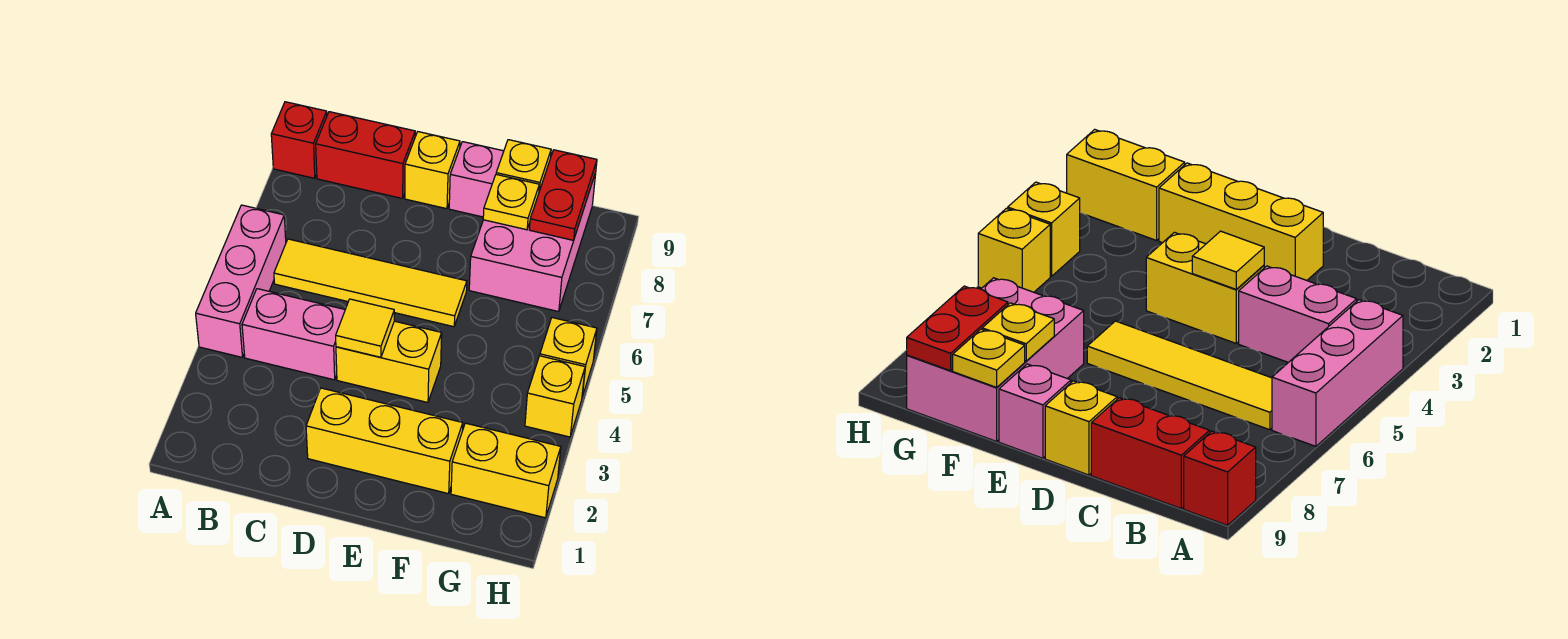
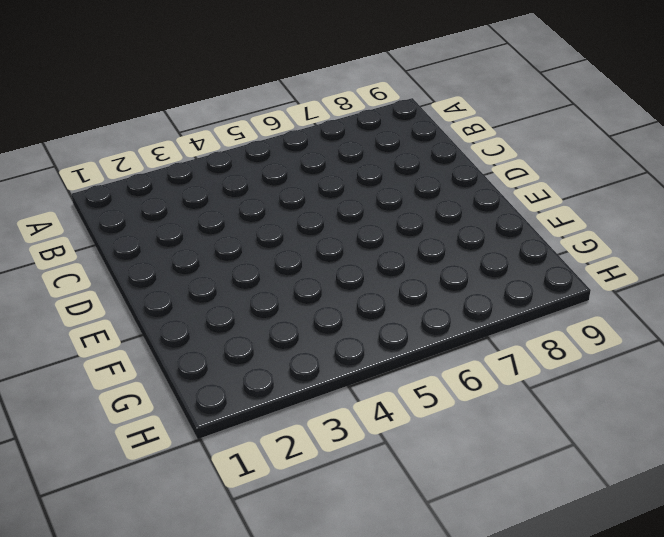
none -> pink 1x3 brick [196,205,286,357]
none -> red 1x1 brick [271,102,327,178]
none -> pink 1x2 brick [242,289,345,380]

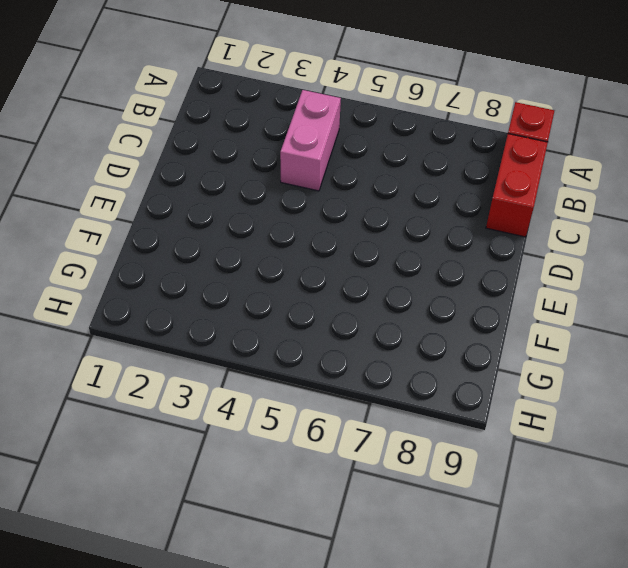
none -> pink 1x3 brick [196,205,286,357]
none -> yellow 1x4 tile [274,239,467,327]
none -> yellow 1x3 brick [306,388,463,494]

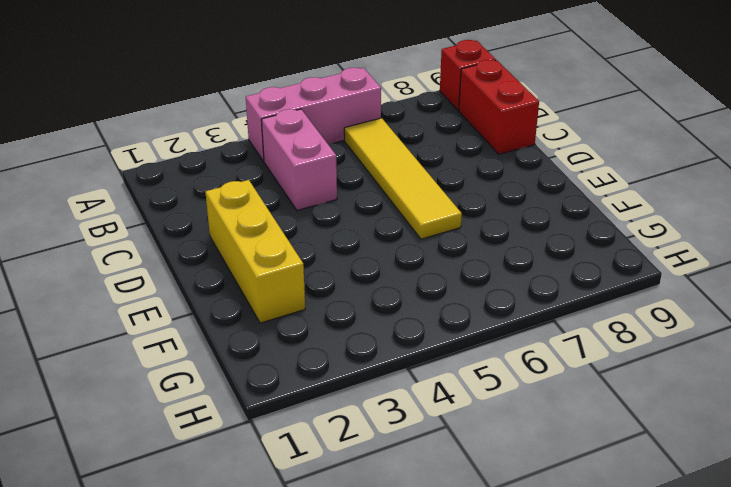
none -> yellow 1x2 brick [336,321,442,403]
none -> yellow 1x1 brick [405,132,460,209]
none -> pink 1x1 brick [449,142,504,217]

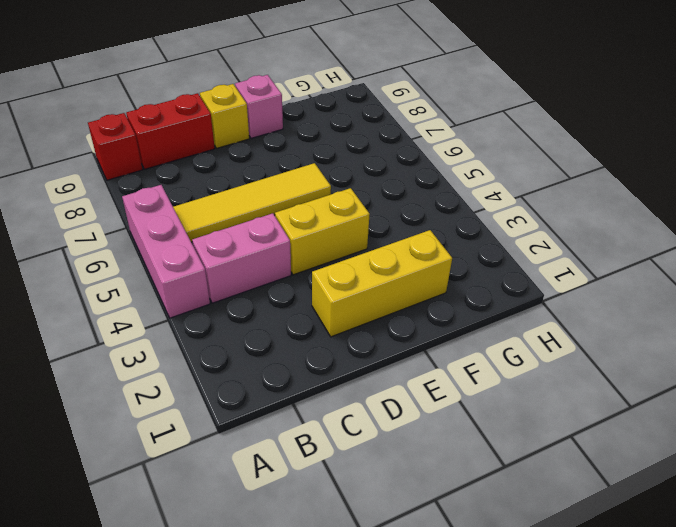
none -> pink 2x3 brick [469,173,596,312]
none -> yellow 1x2 brick [451,423,561,518]
none -> yellow 1x1 brick [525,356,585,437]

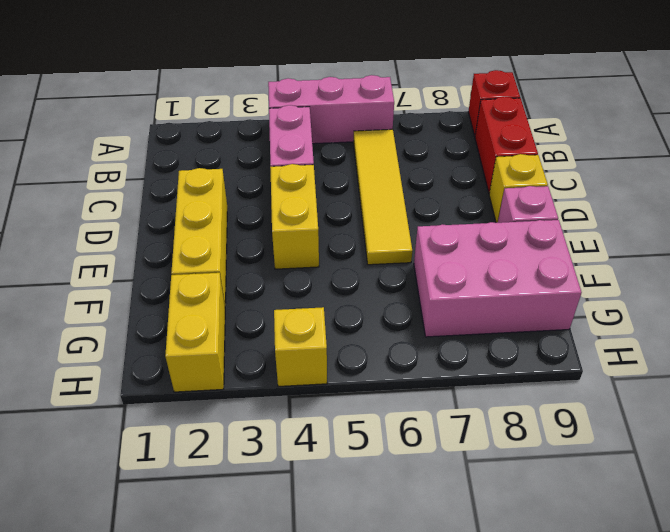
none -> yellow 1x1 brick [540,318,597,397]
none -> yellow 1x1 tile [336,299,394,357]
none -> yellow 1x1 plate [483,175,539,230]

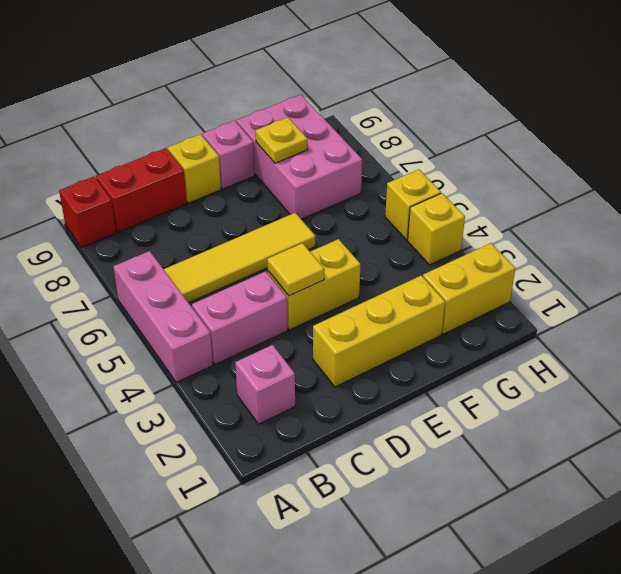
pink 1x1 brick [235,345,295,424] -> none
none -> yellow 1x1 plate [496,140,551,191]
none -> red 1x2 plate [530,150,597,240]

